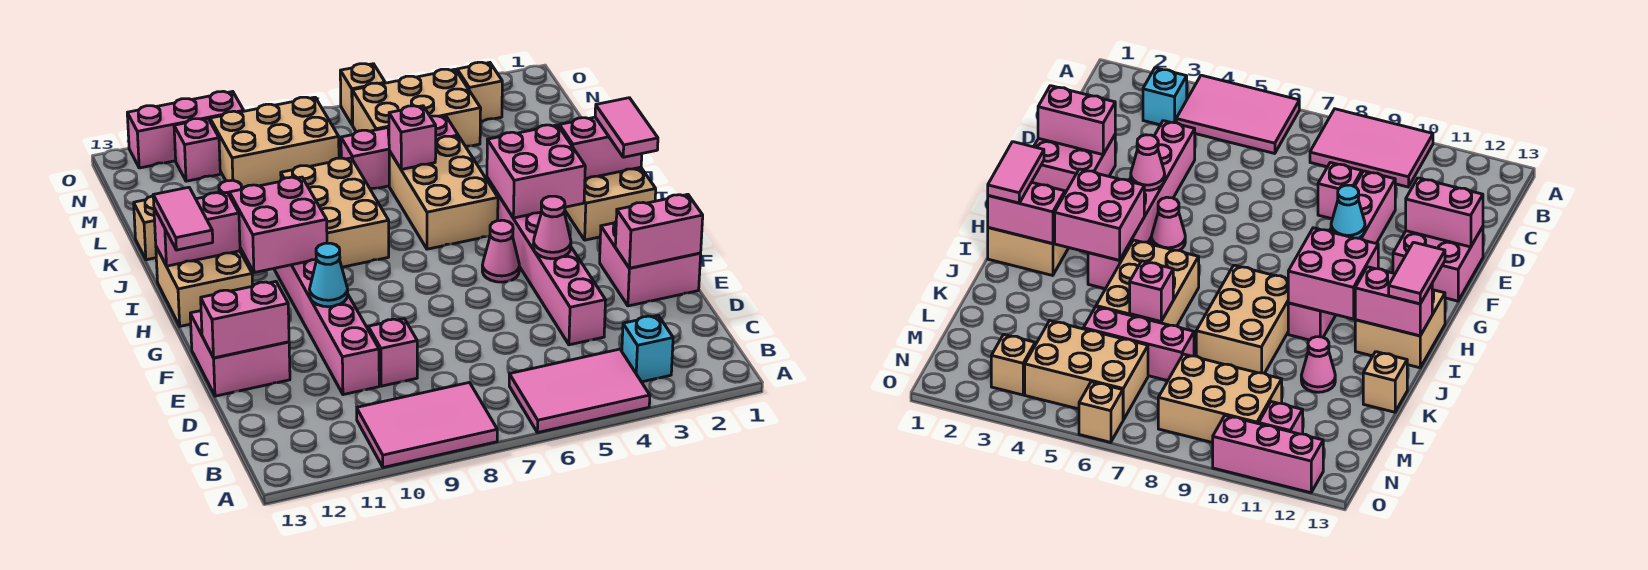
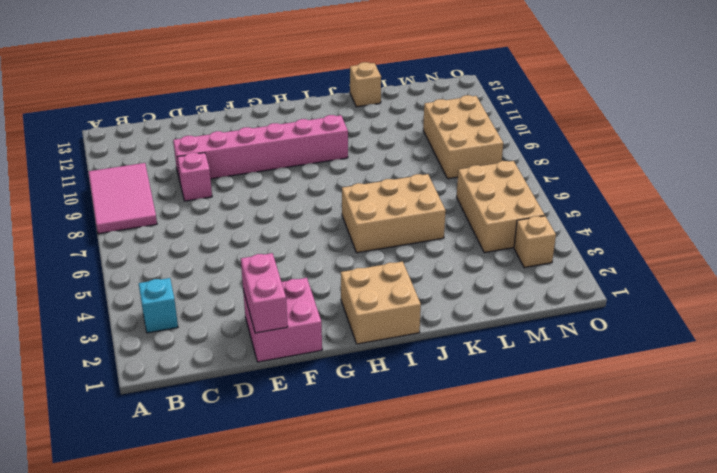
none -> pink 2x3 tile [509,349,650,433]
none -> pink 1x6 brick [487,178,606,345]
none -> pink 2x2 brick [190,311,290,396]
none -> pink 1x1 cone [482,220,519,282]

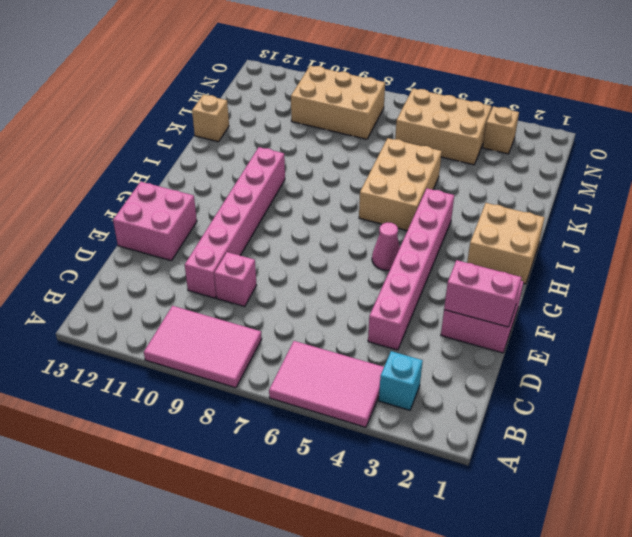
none -> tan 2x2 brick [156,247,252,326]
none -> tan 2x3 brick [281,158,389,267]
none -> pink 1x1 cone [1301,337,1335,392]
none -> pink 1x3 brick [341,116,458,189]

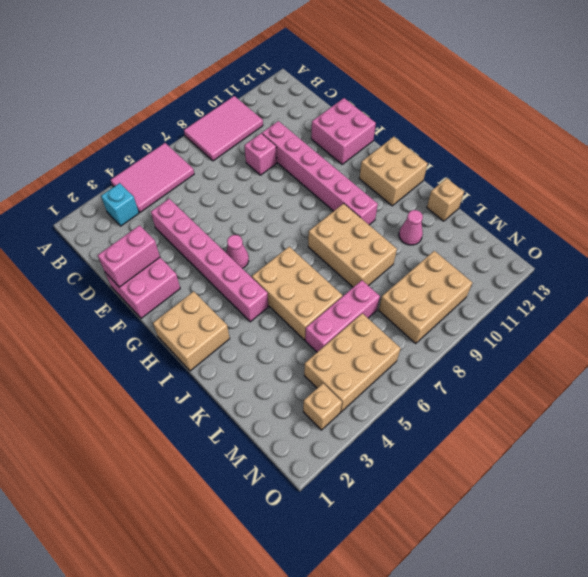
none -> pink 1x1 brick [174,119,220,181]
none -> tan 1x1 brick [340,64,385,125]
none -> pink 1x3 brick [127,91,244,168]
none -> pink 1x2 brick [201,282,289,358]

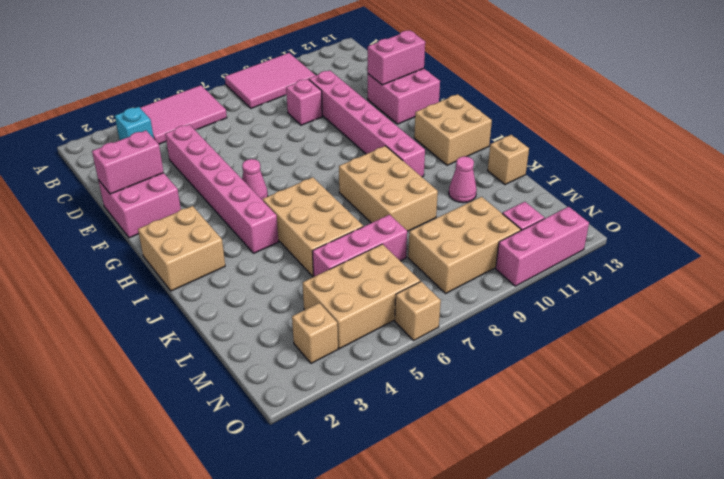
none -> pink 1x1 cone [533,196,571,259]
none -> cyan 1x1 cone [310,243,348,307]
none -> pink 2x2 brick [487,125,585,218]
none -> pink 2x2 brick [229,177,327,273]

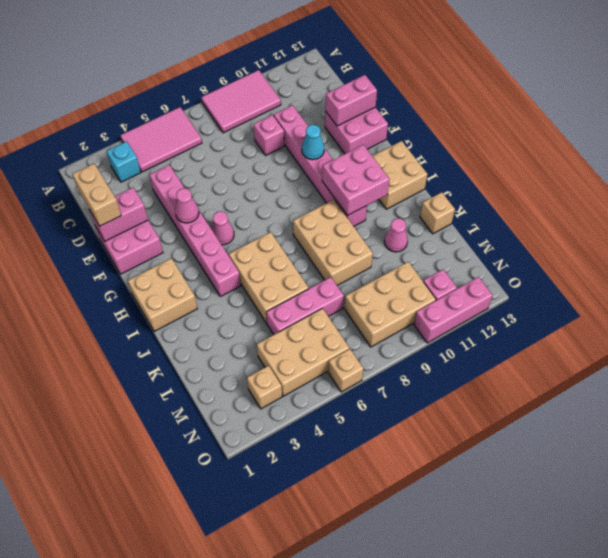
tan 1x2 brick [72,164,121,226] -> none
none -> pink 2x2 brick [487,125,585,218]
none -> pink 1x2 brick [559,117,642,179]
none -> pink 1x2 brick [154,192,240,266]
none -> pink 1x1 brick [389,106,436,169]

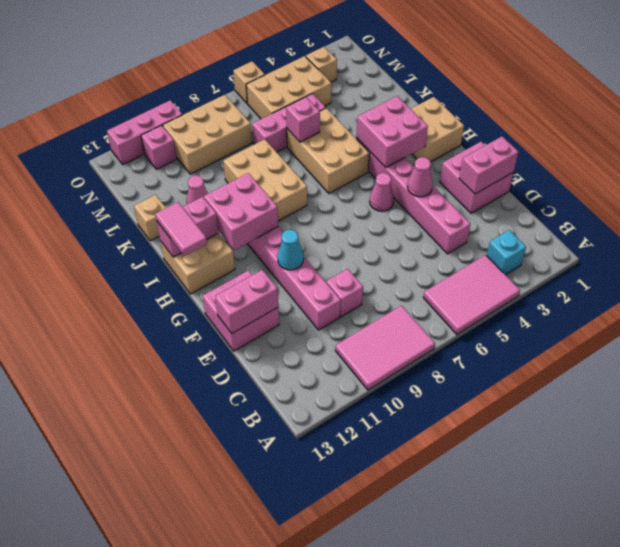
none -> pink 1x2 brick [559,117,642,179]
none -> pink 1x2 tile [595,98,658,157]

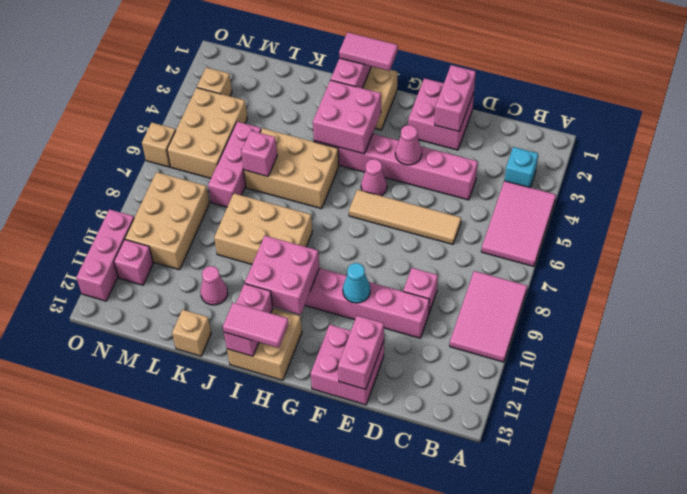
tan 1x4 tile [349,190,461,244] -> none

